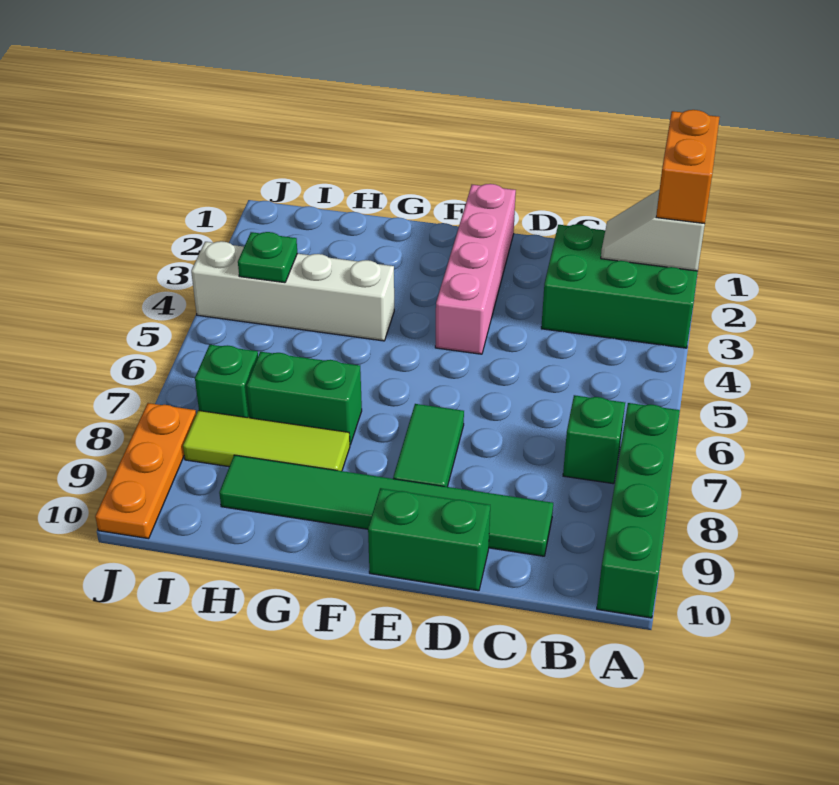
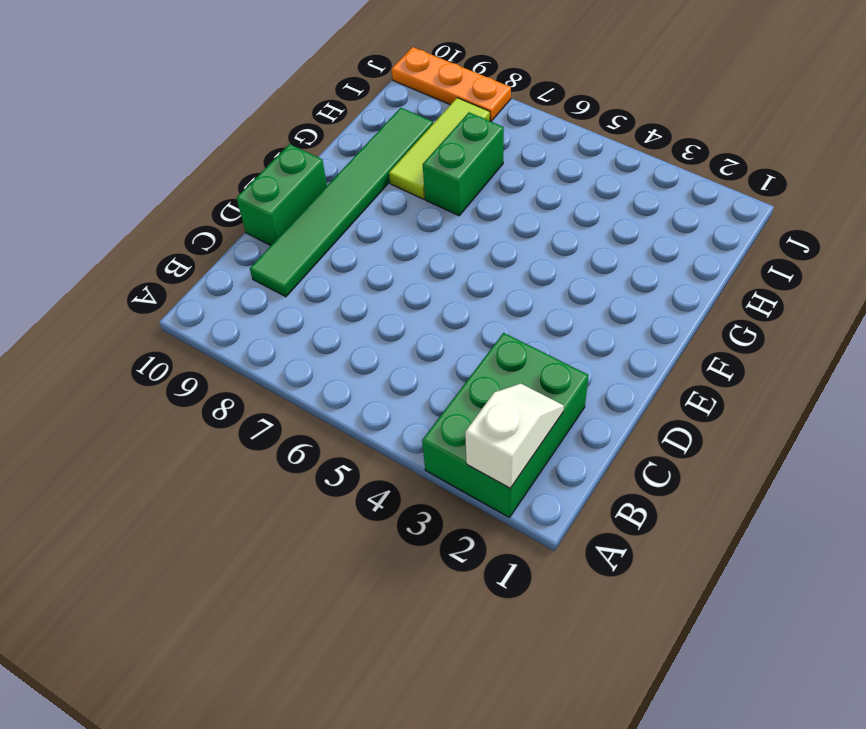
none -> green 1x4 brick [597,403,680,618]
none -> green 1x1 brick [563,395,625,484]
none -> pink 1x4 brick [435,184,516,354]

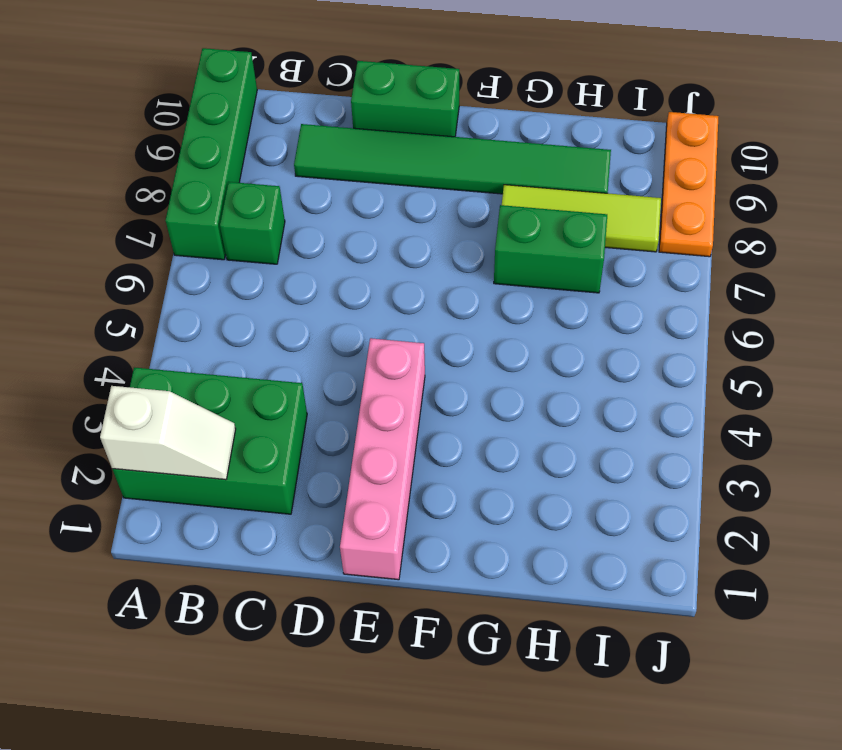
none -> green 1x2 tile [393,404,464,487]
none -> white 1x4 brick [191,241,394,341]
none -> green 1x1 brick [195,345,258,418]

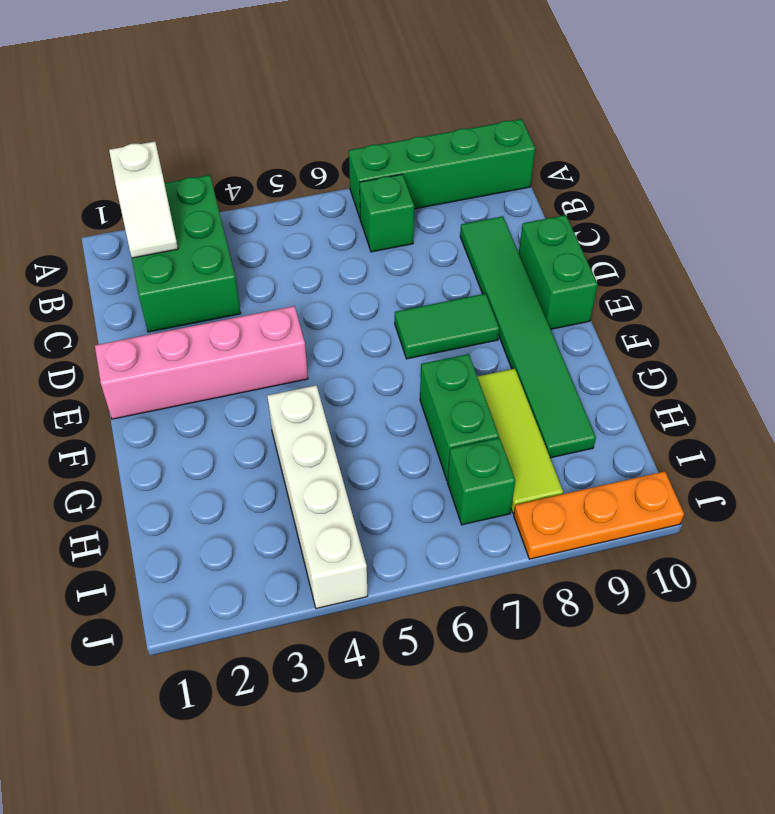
none -> green 1x1 plate [238,232,297,283]
none -> orange 1x2 brick [656,110,720,224]

